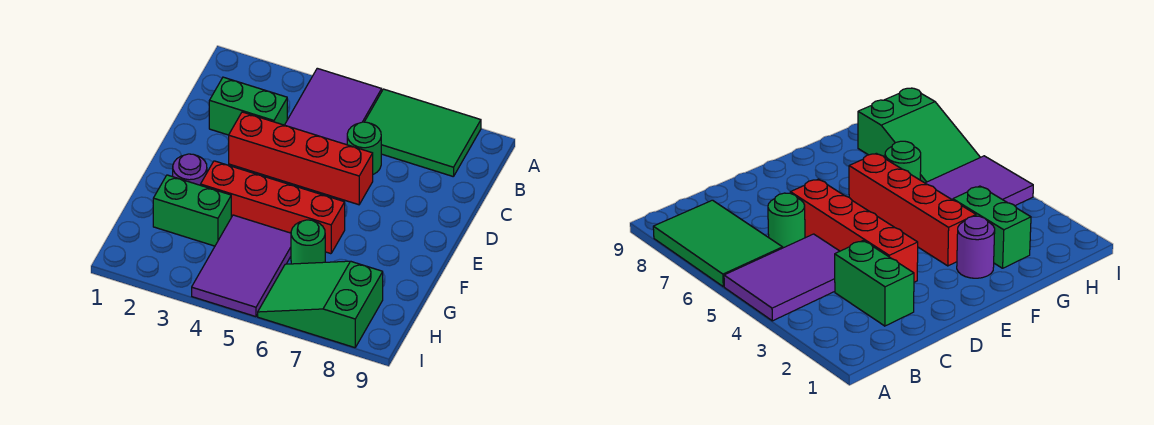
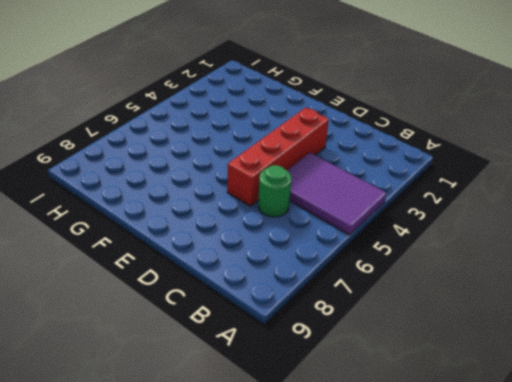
none -> green 2x3 tile [365,89,481,177]
none -> green 1x2 brick [209,77,287,135]

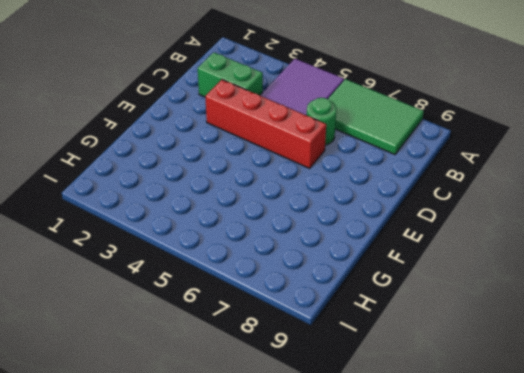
none -> purple 1x1 round brick [173,154,207,185]
none -> red 1x4 brick [201,161,345,254]

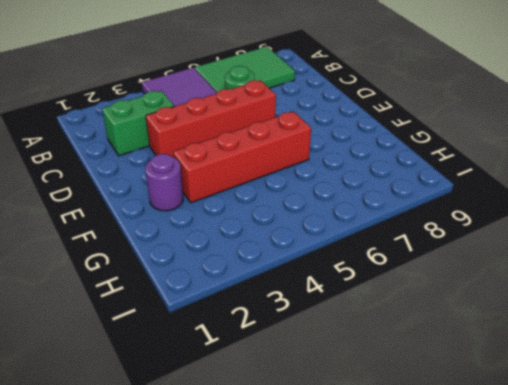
none -> green 1x2 brick [153,175,231,246]
none -> purple 2x3 tile [192,215,291,317]

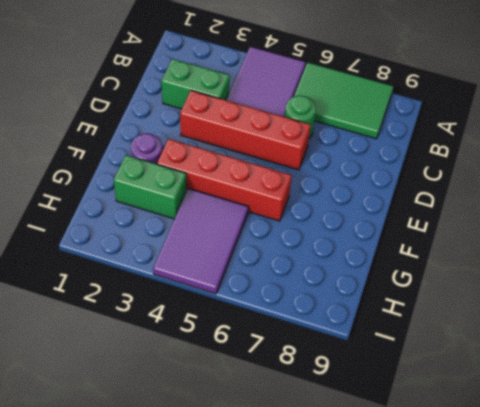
none -> green 1x1 round brick [291,220,325,264]
none -> green 2x3 slope [258,261,383,348]

